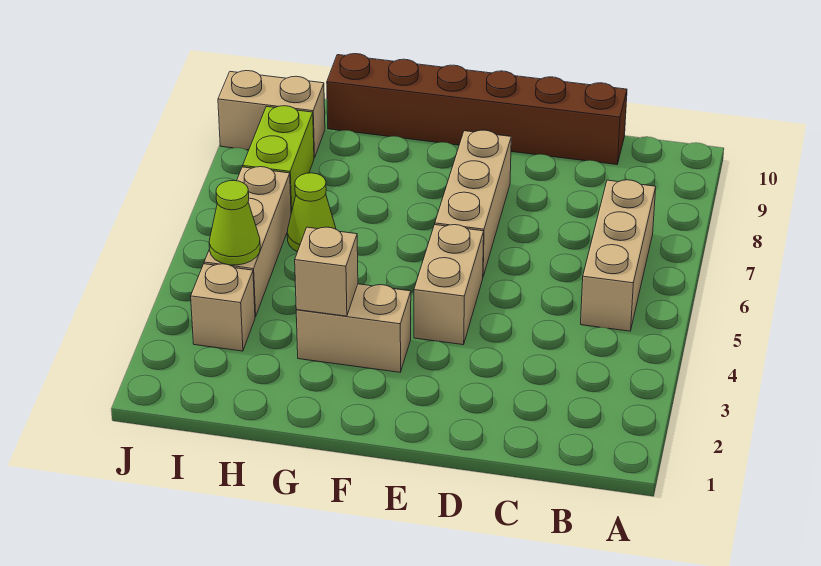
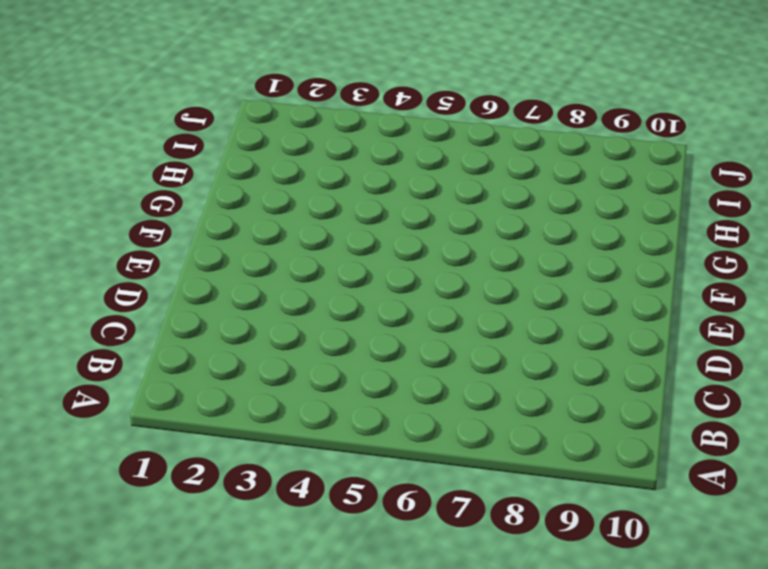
none -> tan 1x3 brick [581,180,656,331]
none -> brown 1x6 brick [327,54,627,165]
none -> tan 1x2 brick [414,225,484,345]

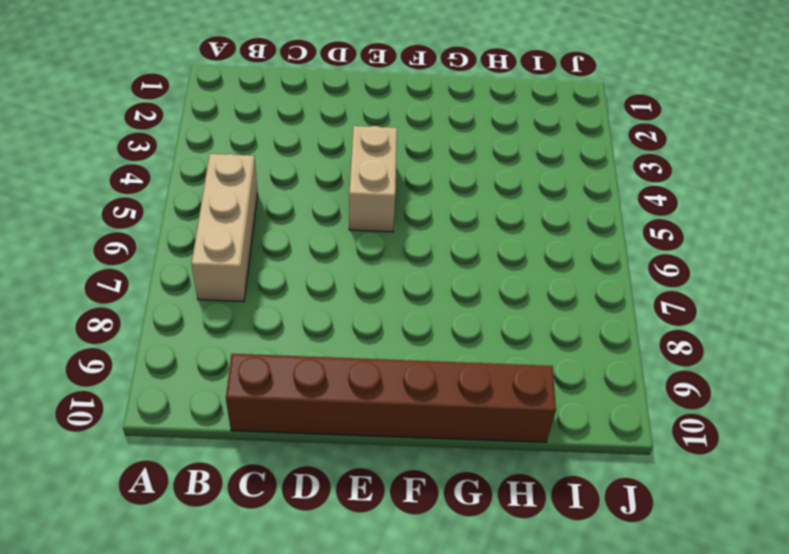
none -> tan 1x3 brick [435,130,511,276]
none -> tan 1x2 brick [296,284,411,372]
none -> lime 1x1 cone [287,173,336,252]

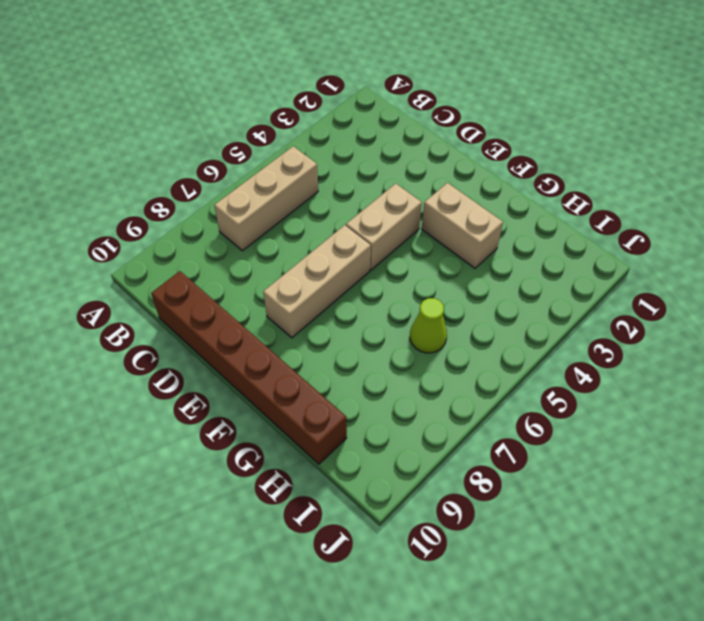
none -> tan 1x1 brick [191,264,255,351]
none -> tan 1x3 brick [204,167,291,317]
none -> lime 1x2 brick [243,106,314,213]

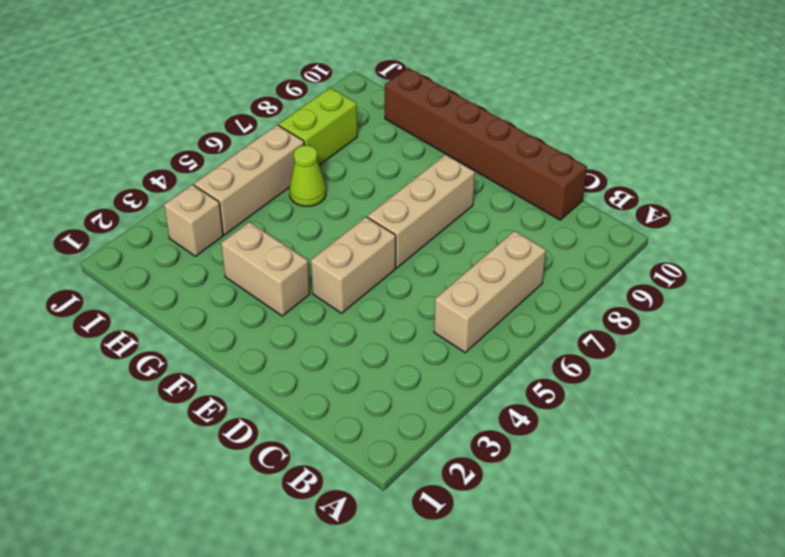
none -> tan 1x2 brick [218,71,325,158]
none -> tan 1x1 brick [295,227,358,316]
none -> lime 1x1 cone [209,180,260,265]

